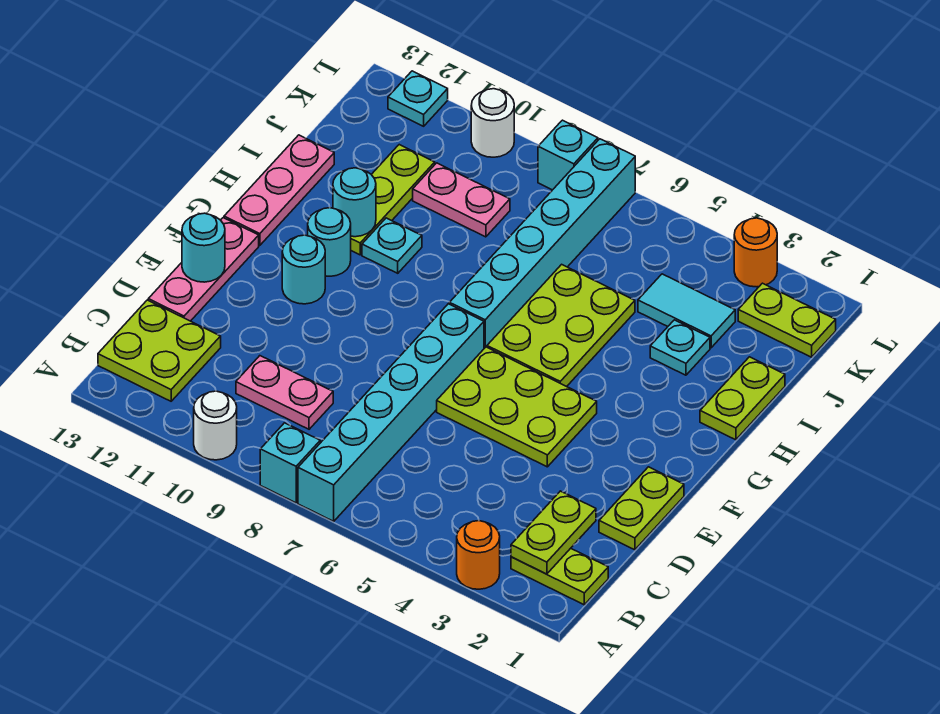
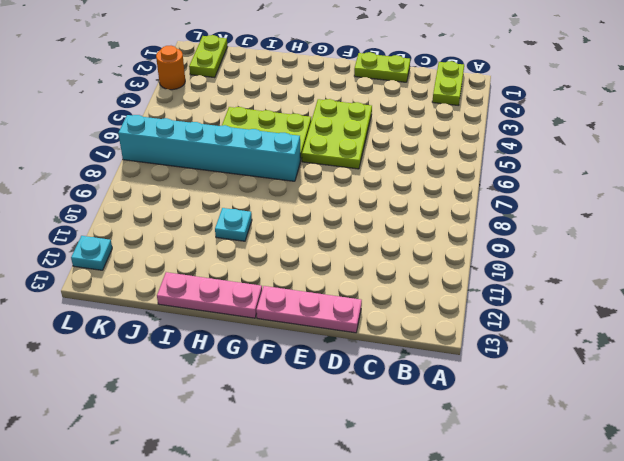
none -> orange 1x1 round brick [457,521,500,589]
none -> cyan 1x6 brick [298,304,484,521]
none -> cyan 1x1 brick [260,423,320,503]

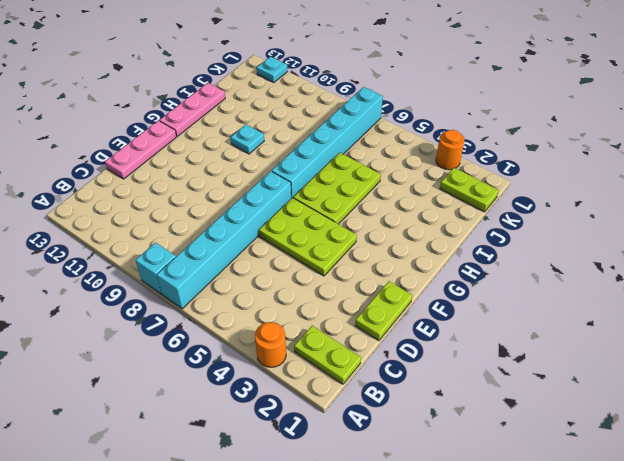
none -> white 1x1 round brick [194,391,237,460]
none -> lime 2x2 plate [98,300,221,401]
none -> pink 1x2 plate [236,356,333,429]

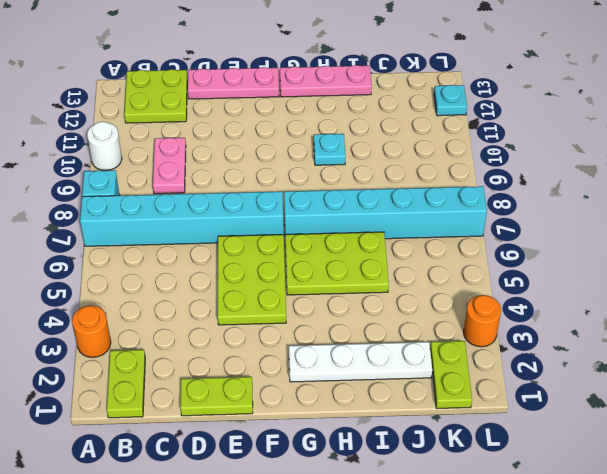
white 1x4 plate [289,342,432,382] -> none
none -> cyan 1x1 round brick [282,235,325,304]
none -> cyan 1x1 round brick [308,208,351,276]
none -> lime 1x2 plate [700,357,785,440]

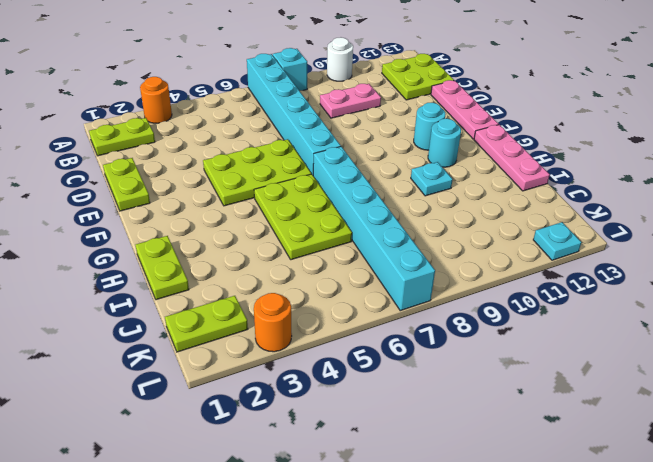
none -> lime 1x3 plate [351,145,435,255]
none -> cyan 1x1 plate [650,320,710,375]
none -> cyan 1x2 tile [638,274,735,348]

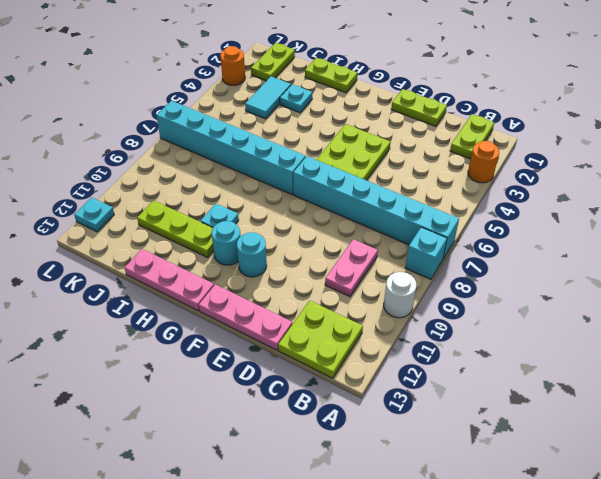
none -> lime 2x3 plate [487,264,635,387]
none -> pink 1x2 plate [413,163,510,237]
none -> cyan 1x1 brick [538,120,598,190]

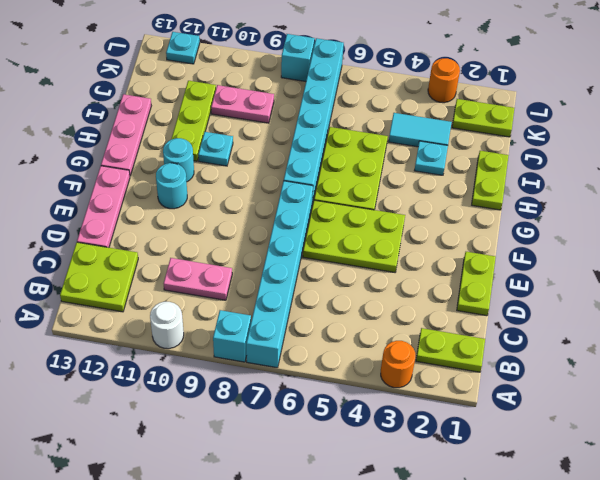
none -> white 1x1 round brick [471,89,514,157]
none -> lime 1x2 plate [511,491,596,574]
none -> cyan 1x1 round brick [182,213,225,282]

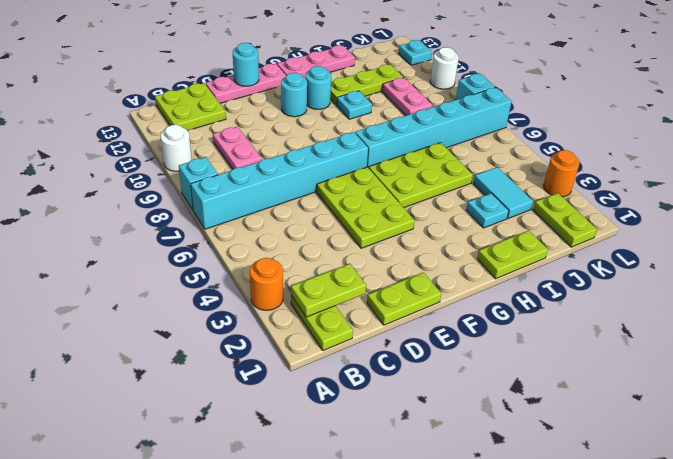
none -> cyan 1x1 round brick [333,168,376,237]

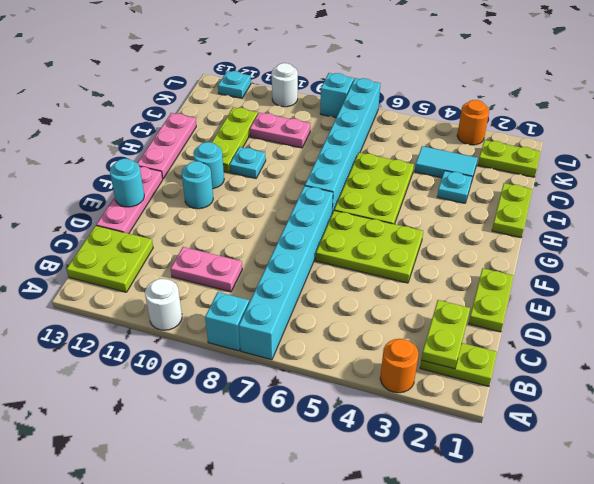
none -> cyan 1x1 round brick [333,168,376,237]

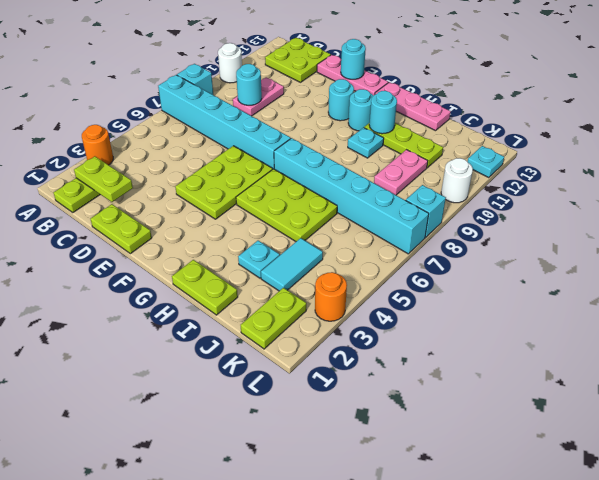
cyan 1x1 round brick [236,64,262,105] -> none

